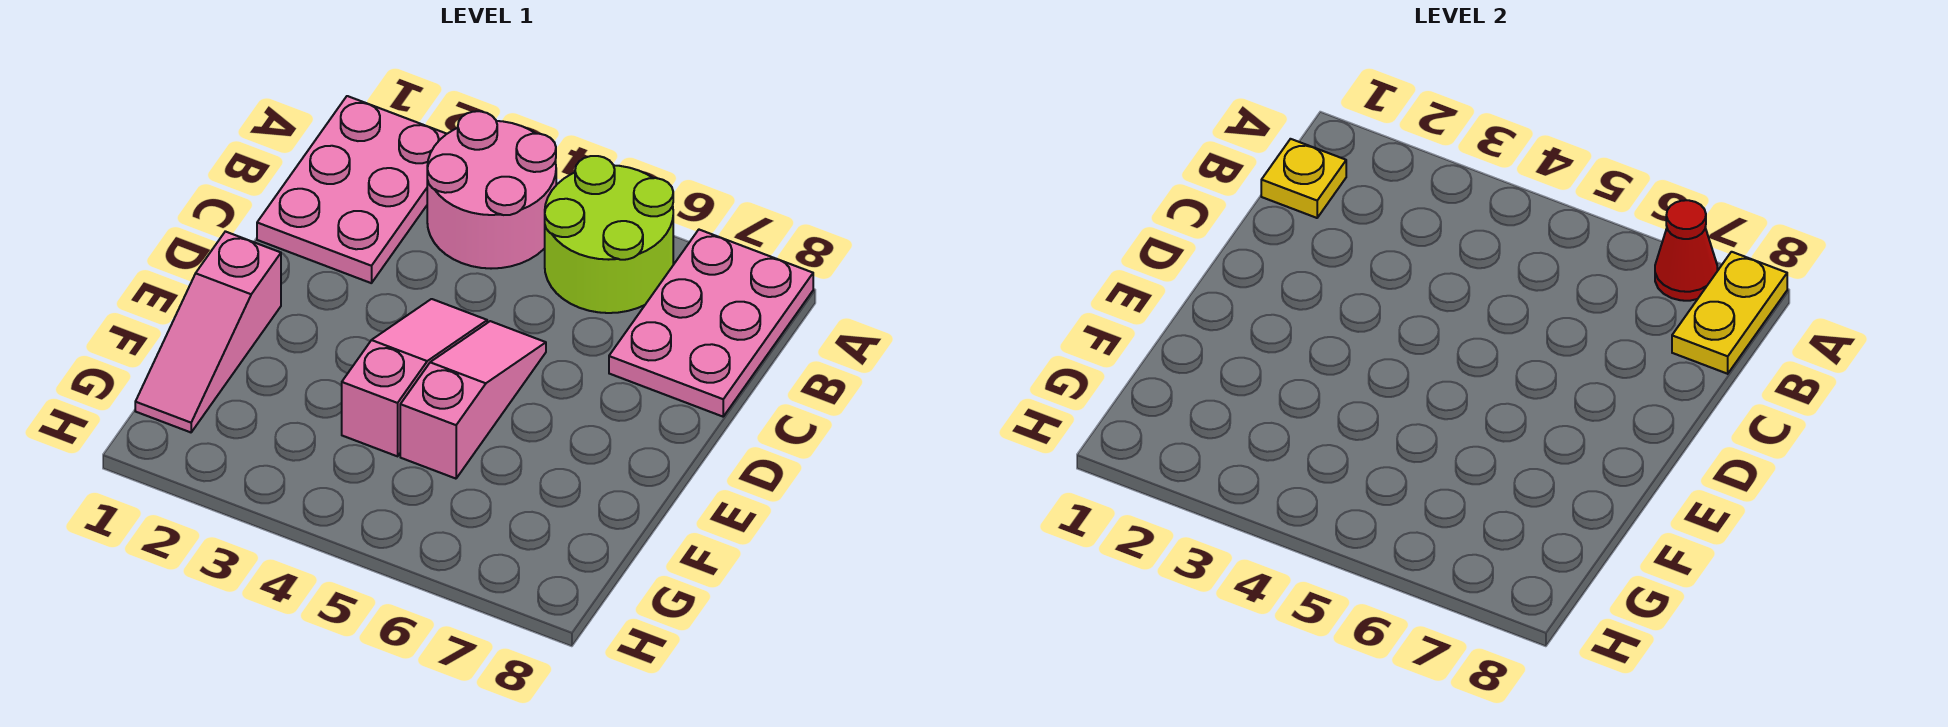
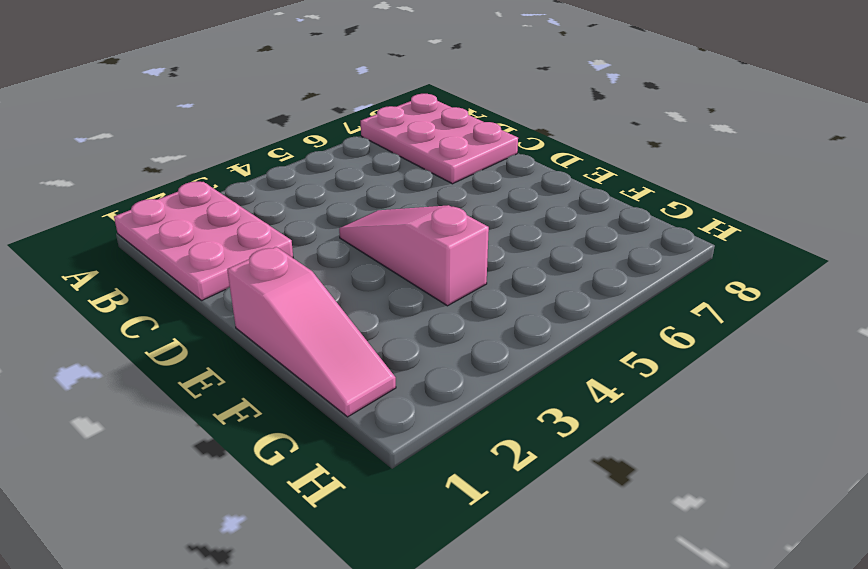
none -> pink 2x2 round brick [427,111,556,269]
none -> lime 2x2 round brick [545,156,673,313]

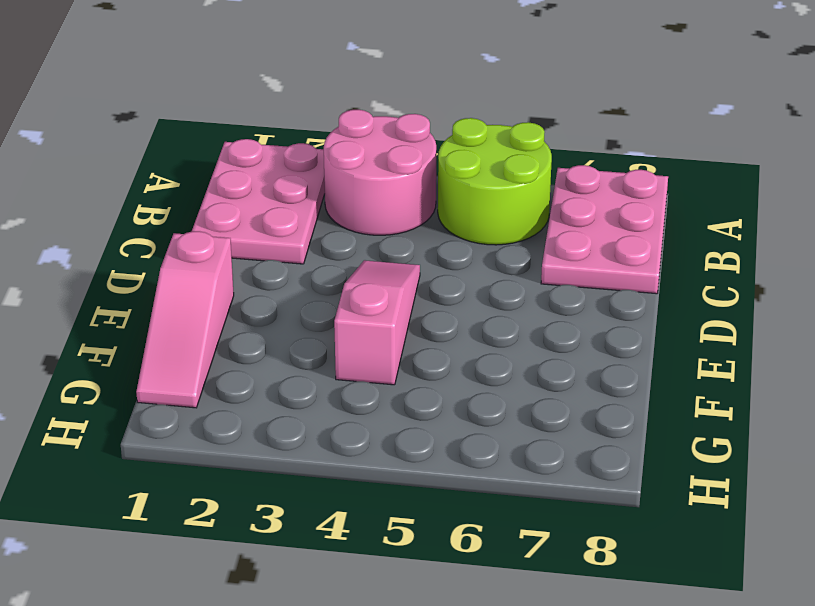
none -> pink 1x3 slope [400,321,546,479]
none -> red 1x1 cone [1655,200,1717,301]

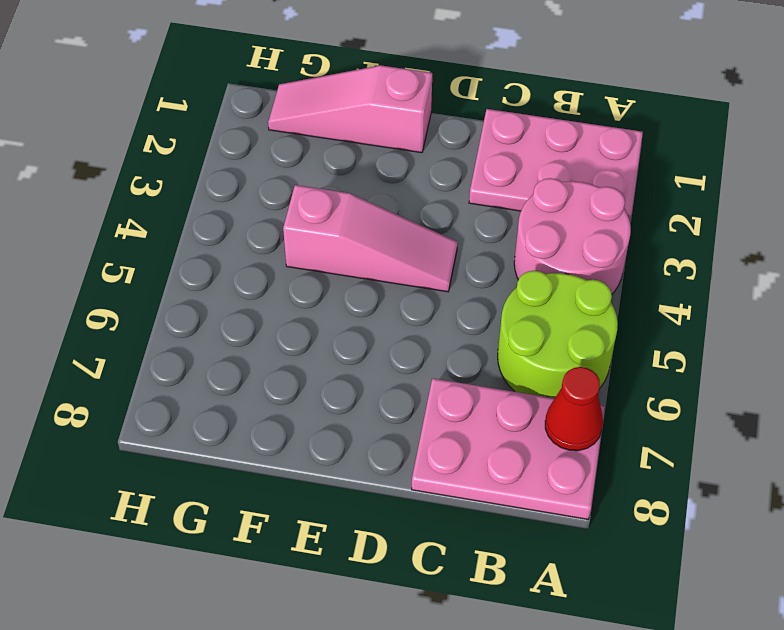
none -> pink 1x3 slope [400,321,546,479]
none -> yellow 1x2 plate [1672,252,1787,374]

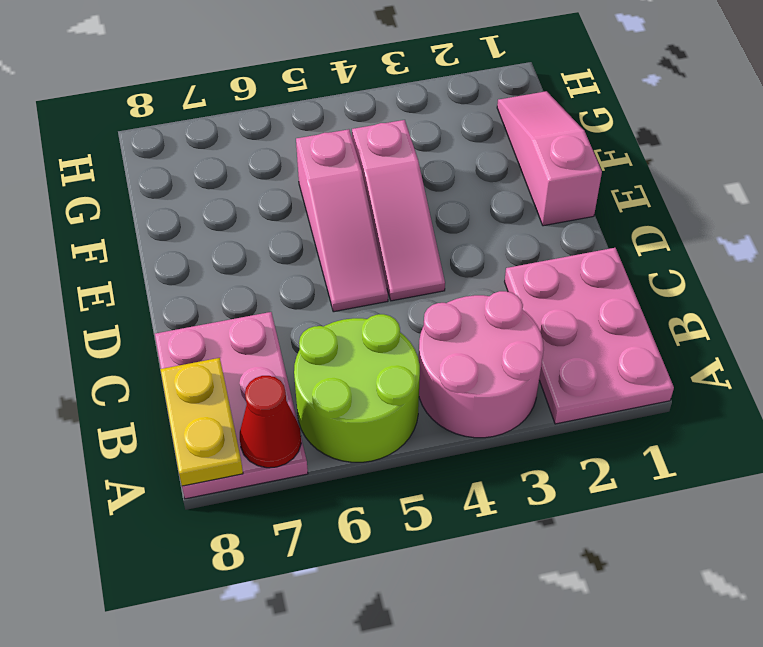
none -> yellow 1x1 plate [1261,139,1346,218]

